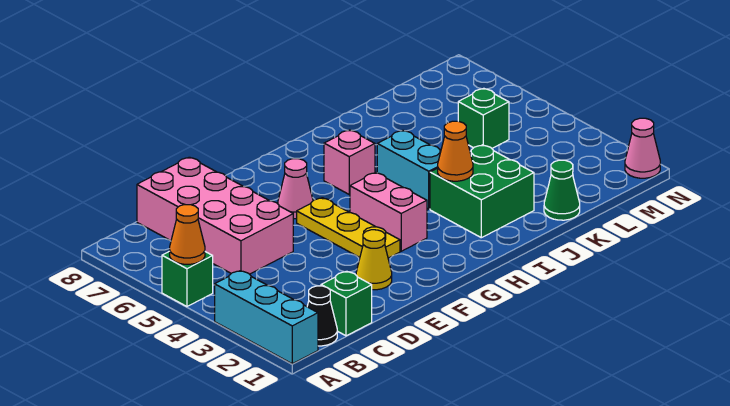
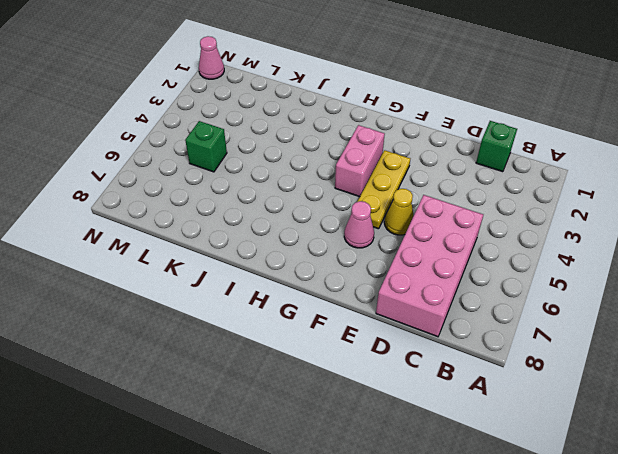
yellow 1x1 cone [384,189,414,235] -> yellow 1x1 cone moved to [356,230,392,290]
none -> cyan 1x3 brick [215,271,318,364]
none -> green 1x1 brick [162,251,213,306]
none -> black 1x1 cone [307,286,337,346]

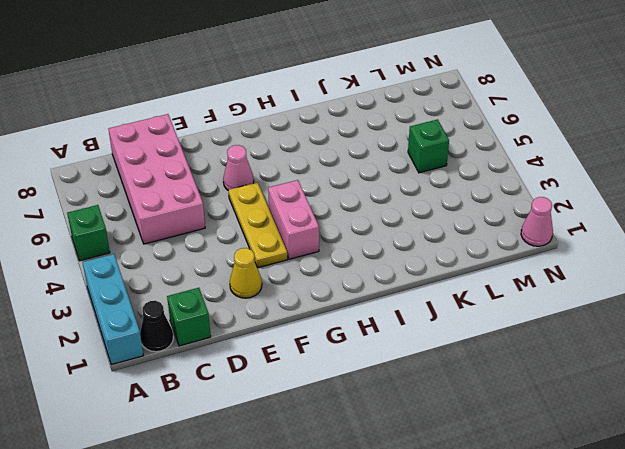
none -> pink 1x1 brick [324,130,375,194]
none -> green 2x2 brick [430,145,534,238]
none -> cyan 1x2 brick [377,130,441,209]

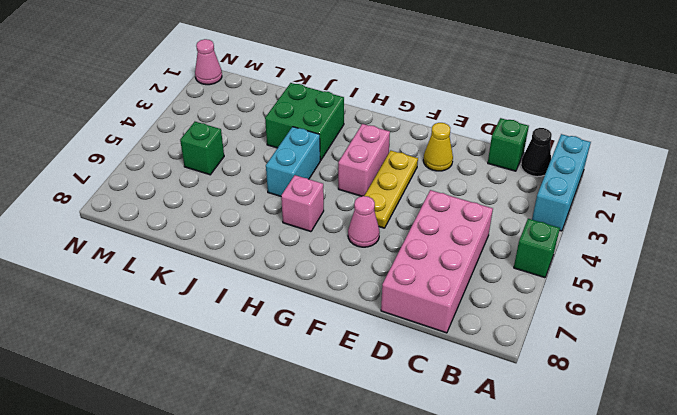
none -> green 1x1 cone [544,160,580,220]
none -> orange 1x1 cone [170,205,205,264]
none -> orange 1x1 cone [438,121,473,181]

